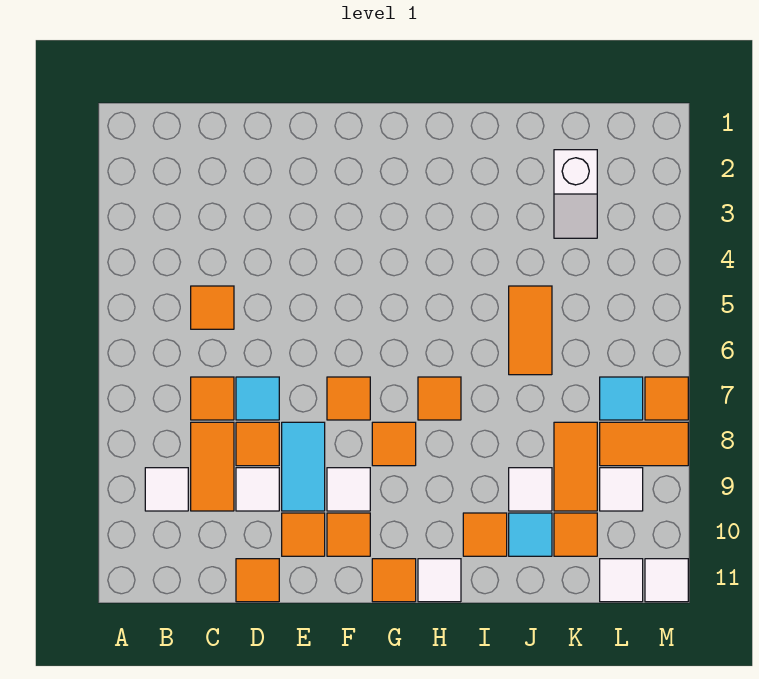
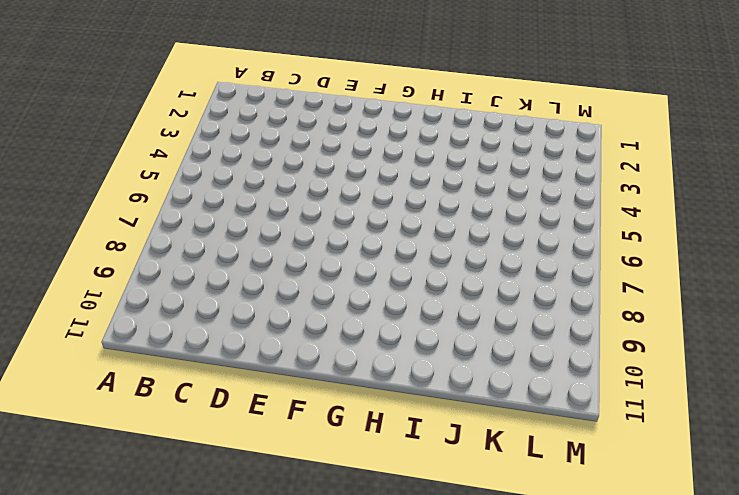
none -> white 1x1 tile [145,468,188,511]
none -> orange 1x1 tile [191,286,234,329]
none -> orange 1x1 tile [191,377,234,420]
none -> orange 1x2 tile [191,422,234,511]

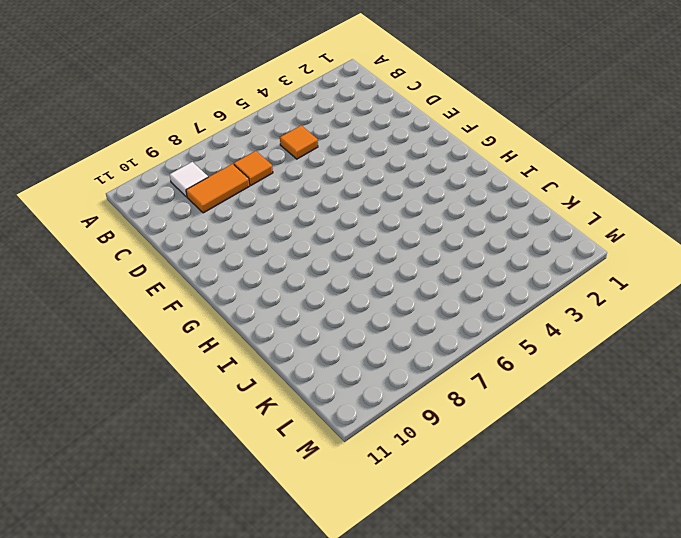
none -> cyan 1x1 tile [236,377,279,420]
none -> orange 1x1 tile [236,422,279,466]
none -> white 1x1 tile [236,468,279,511]
none -> orange 1x1 tile [236,559,279,602]

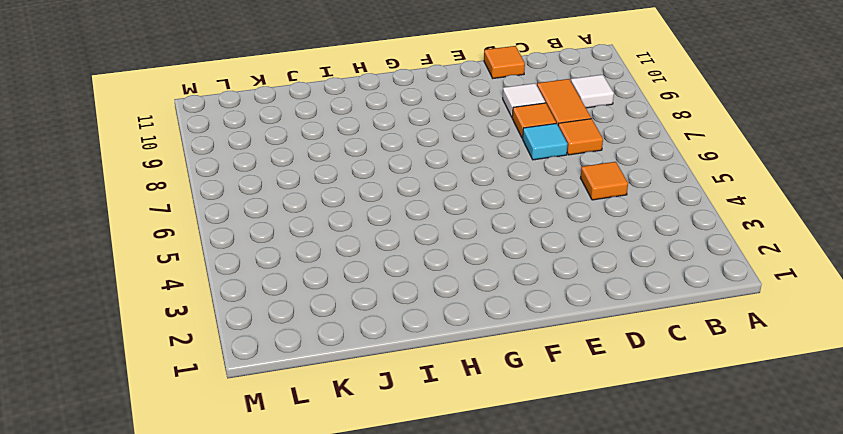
none -> cyan 1x2 tile [282,422,325,511]
none -> orange 1x1 tile [282,513,325,556]
none -> orange 1x1 tile [327,377,370,420]
none -> white 1x1 tile [327,468,370,511]

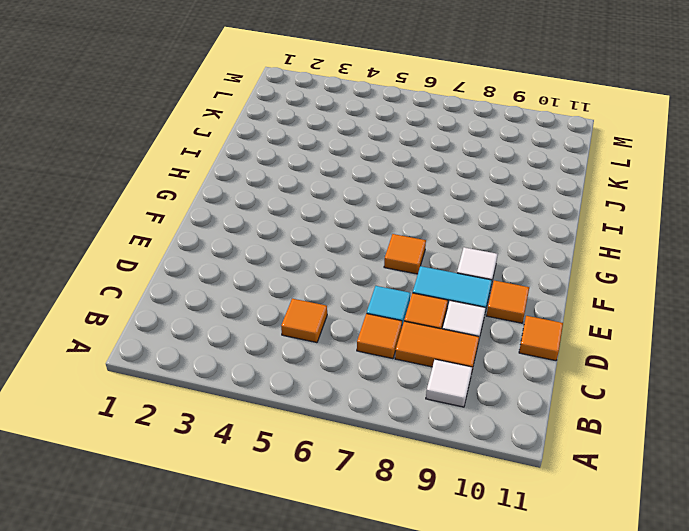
none -> orange 1x1 tile [327,513,370,556]
none -> orange 1x1 tile [372,422,416,466]
none -> orange 1x1 tile [372,559,416,602]
none -> orange 1x1 tile [418,377,461,420]

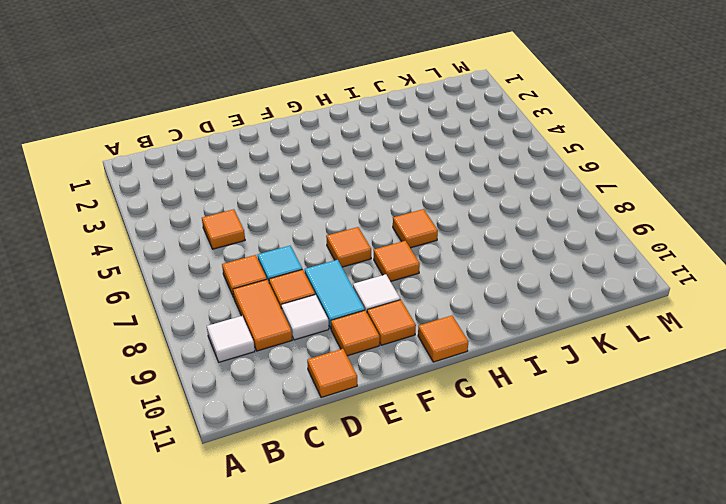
none -> white 1x1 tile [418,559,461,602]
none -> orange 1x1 tile [463,513,507,556]
none -> orange 1x2 tile [509,286,552,375]
none -> white 1x1 tile [509,468,552,511]

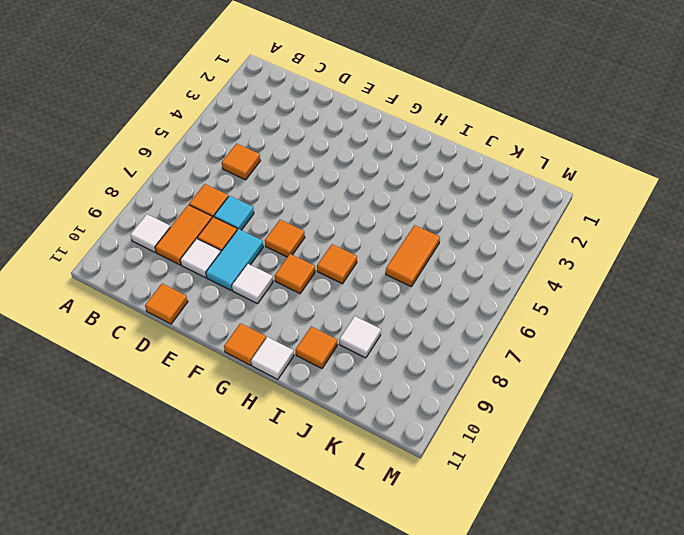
none -> orange 1x1 tile [282,513,325,556]
none -> orange 1x1 tile [327,513,370,556]
none -> cyan 1x1 tile [509,513,552,556]
none -> white 1x2 slope [554,150,597,238]

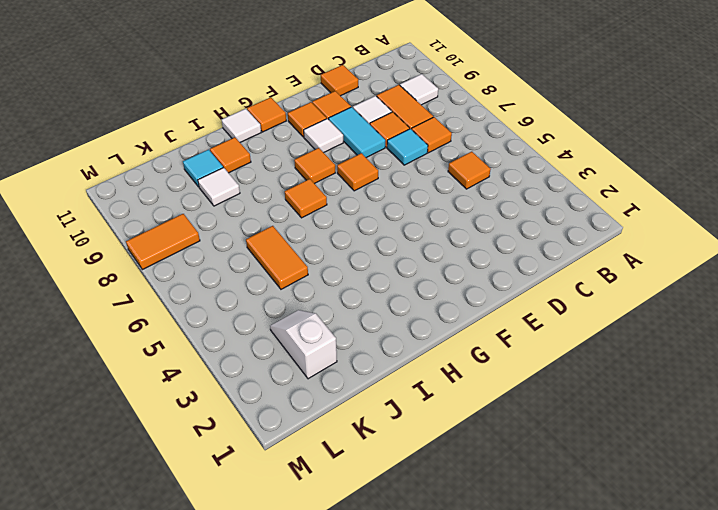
none -> orange 1x2 tile [554,422,597,511]
none -> orange 1x1 tile [554,513,597,556]
none -> cyan 1x1 tile [600,377,643,420]
none -> white 1x1 tile [600,468,643,511]

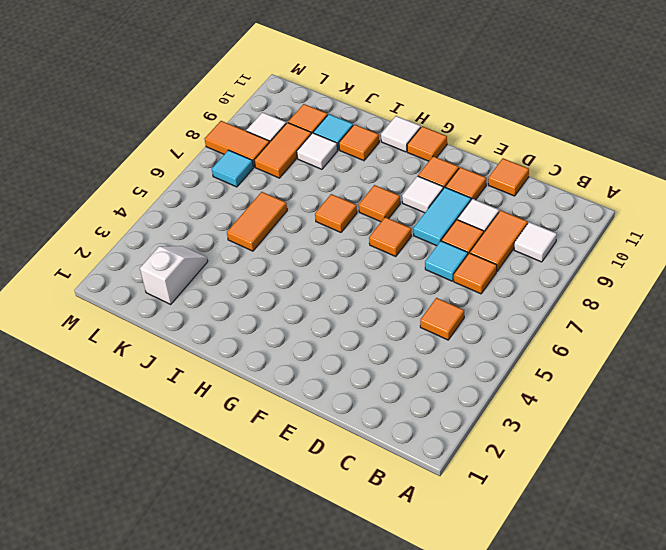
none -> white 1x1 tile [600,559,643,602]
none -> orange 1x1 tile [645,377,688,420]
none -> white 1x1 tile [645,559,688,602]

